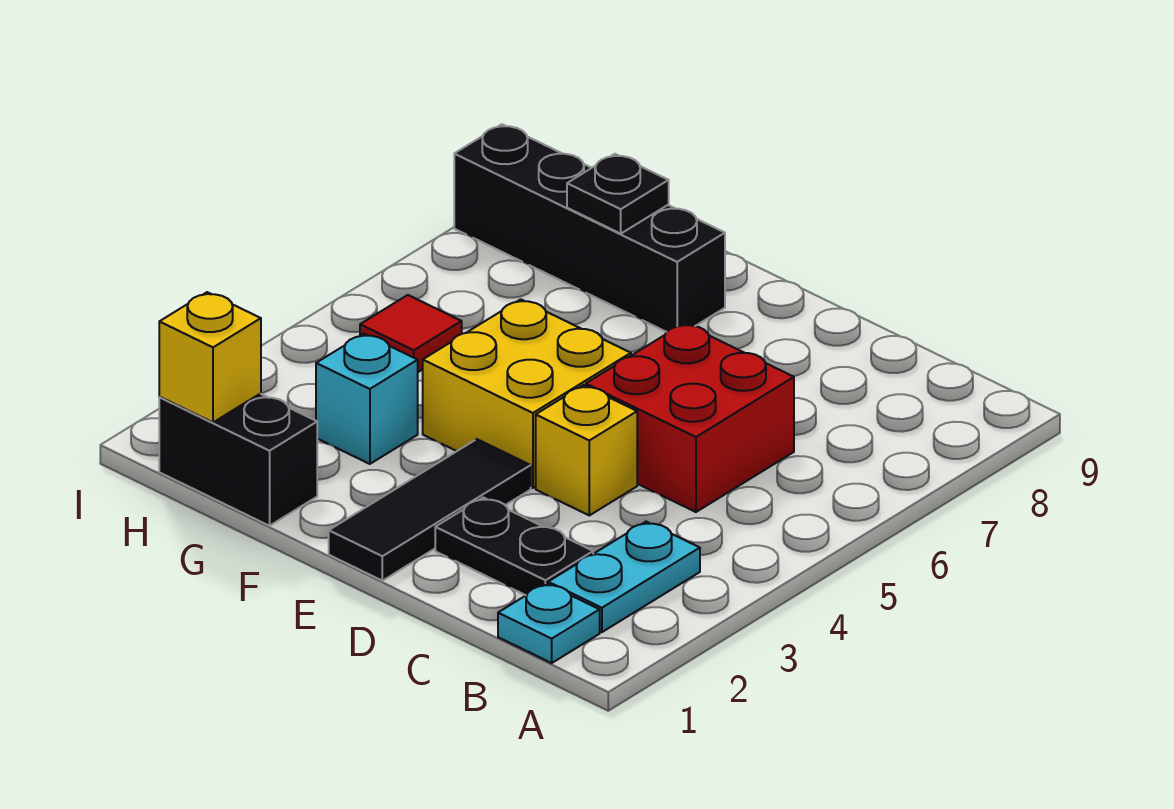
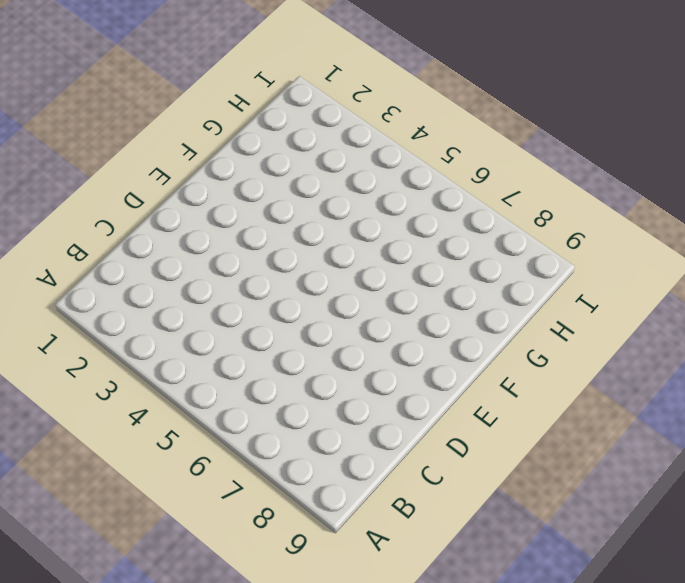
none -> cyan 1x1 plate [498,583,600,663]
none -> cyan 1x2 plate [548,522,700,632]
none -> black 1x2 plate [435,498,593,595]

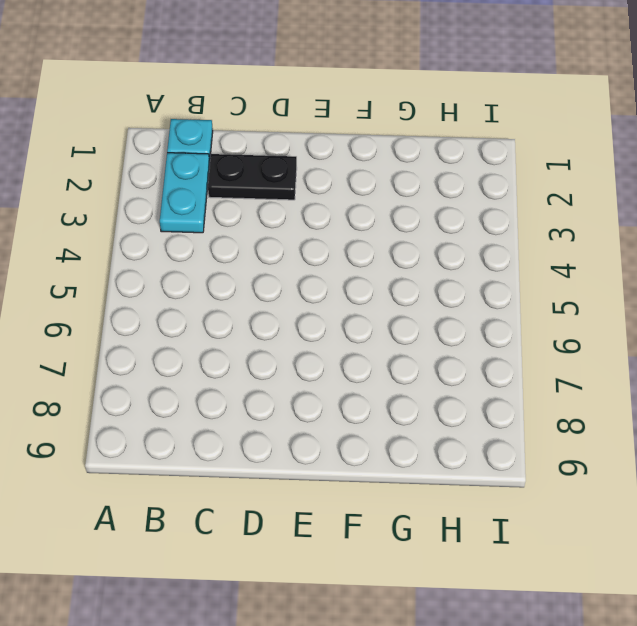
none -> red 2x2 brick [586,323,794,512]
none -> yellow 1x1 brick [536,385,637,515]
none -> black 1x3 tile [329,439,531,581]

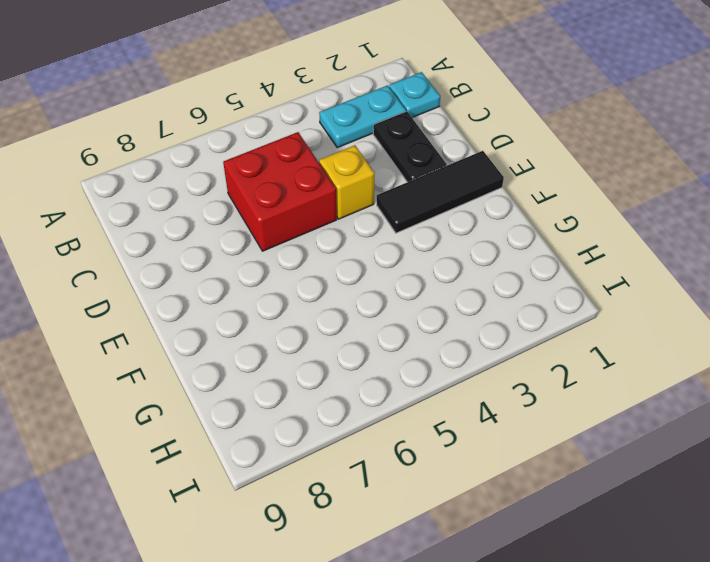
none -> yellow 2x2 brick [423,299,631,488]
none -> black 1x4 brick [454,124,725,332]
none -> black 1x2 brick [159,394,317,526]

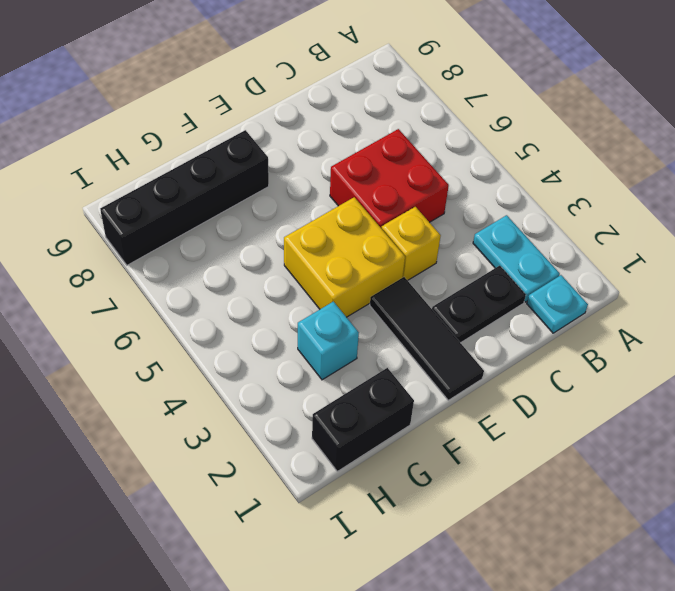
none -> red 1x1 tile [360,295,462,372]
none -> black 1x1 plate [567,154,669,234]
none -> yellow 1x1 brick [159,292,261,422]

